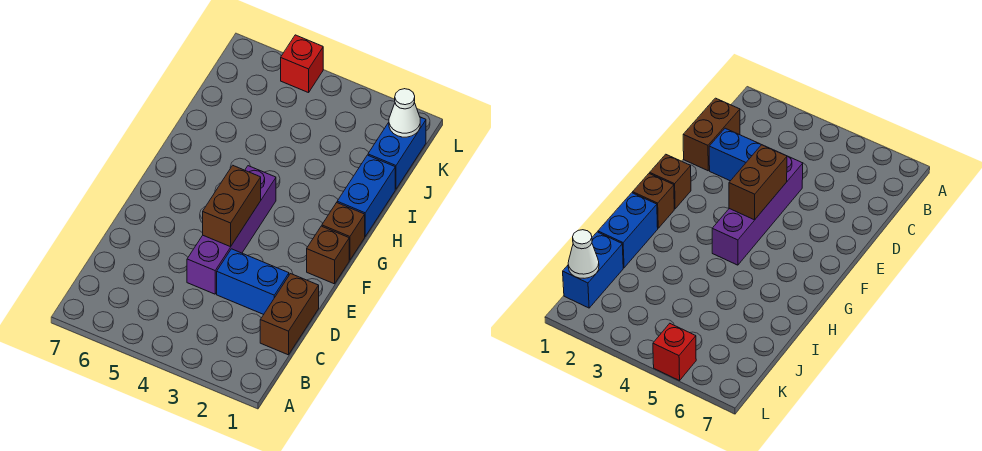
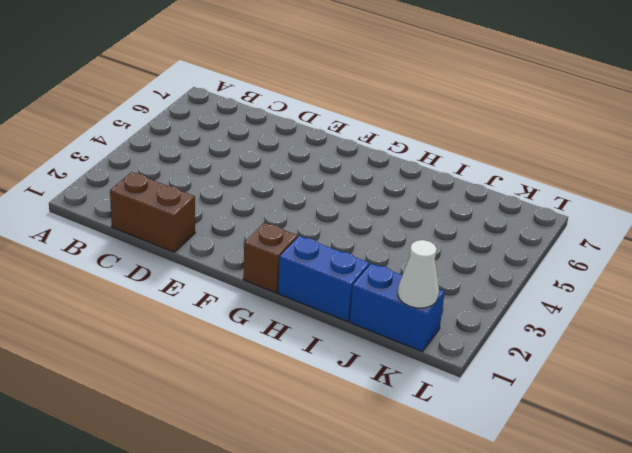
none -> blue 1x2 brick [217,249,289,314]
none -> purple 1x4 brick [187,166,276,294]

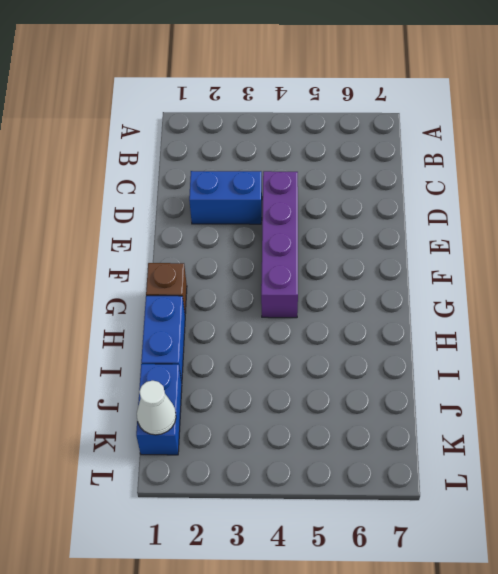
none -> brown 1x2 brick [260,274,319,355]
none -> brown 1x1 brick [307,226,349,284]

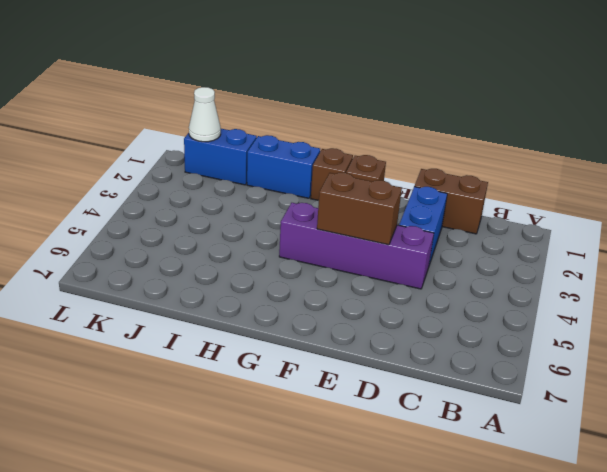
none -> red 1x1 brick [281,35,323,93]

